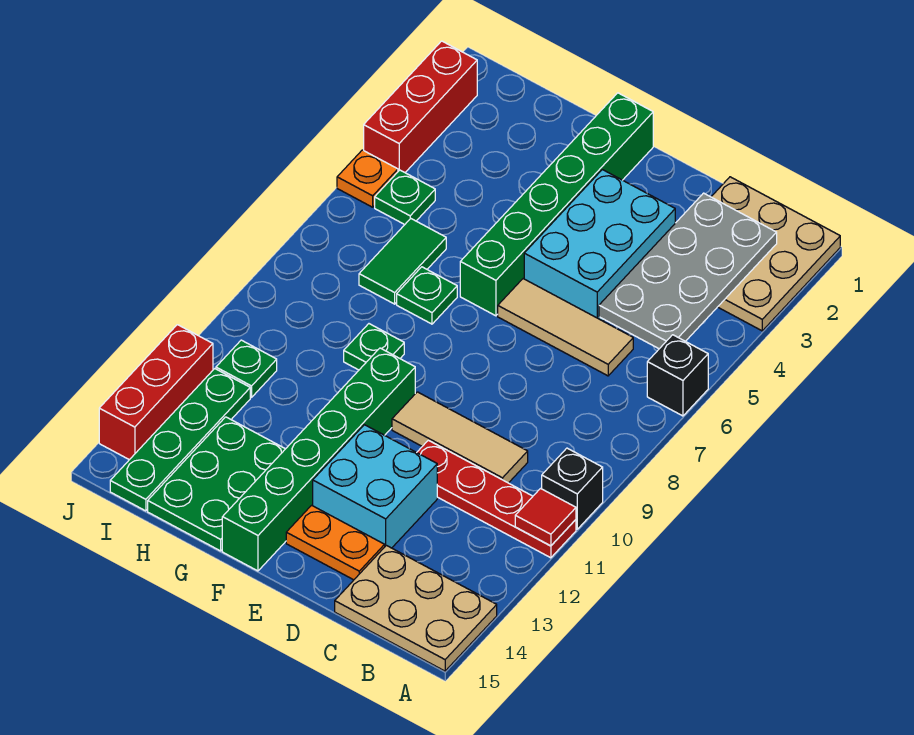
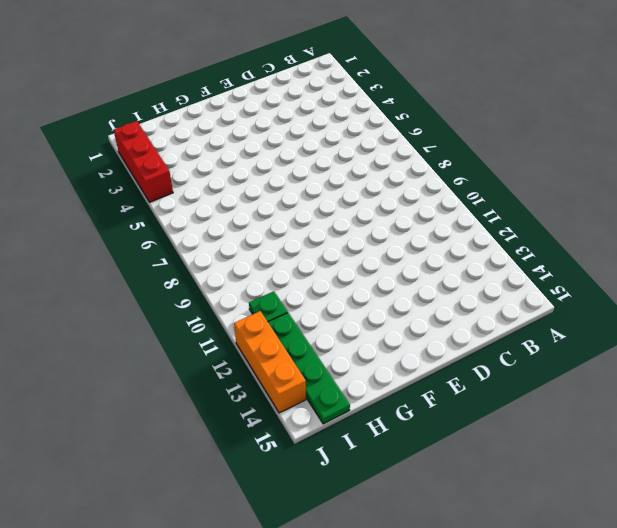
orange 1x3 brick [234,311,306,413] -> red 1x3 brick [99,325,213,460]
none -> tan 3x3 plate [711,177,840,331]
none -> black 1x1 brick [647,335,708,416]
none -> black 1x1 brick [542,448,603,529]

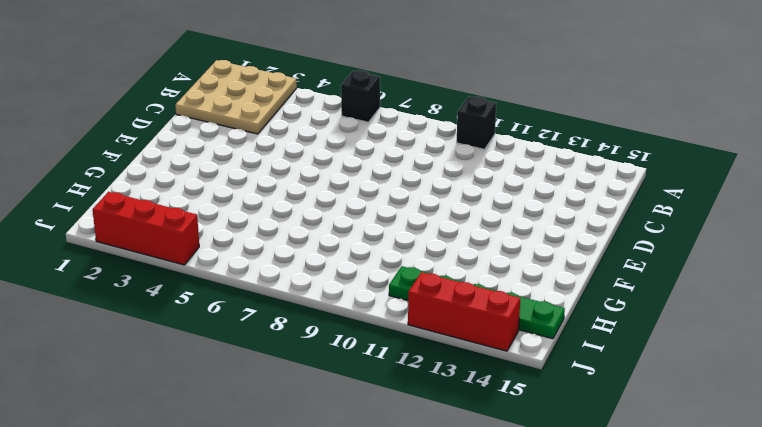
none -> red 1x4 plate [417,440,576,558]
none -> tan 2x3 plate [335,545,497,671]
none -> tan 1x3 tile [498,279,633,376]

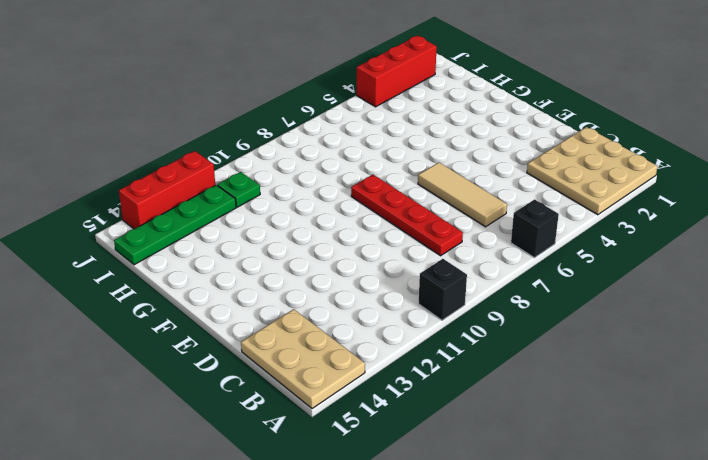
red 1x4 plate [351,175,463,256] -> red 1x4 plate moved to [417,440,576,558]
none -> tan 1x3 tile [392,392,528,483]
none -> cyan 2x3 brick [524,170,675,321]
none -> cyan 2x2 brick [313,425,437,548]

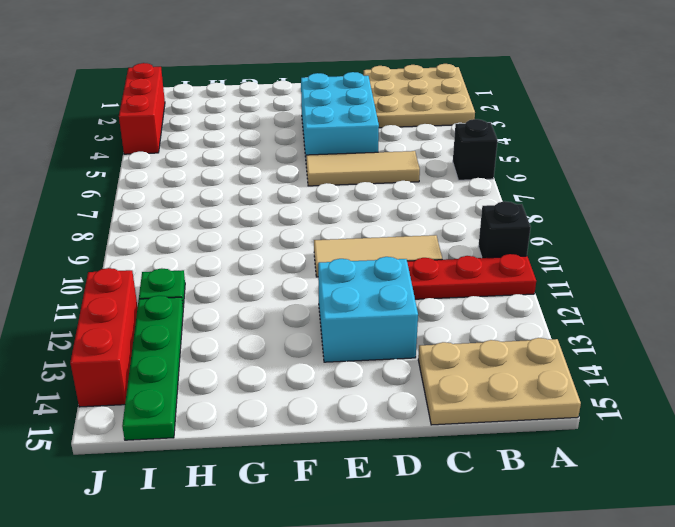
none -> orange 1x2 plate [286,505,385,580]
none -> green 1x6 brick [460,93,653,316]
none -> green 1x6 brick [222,348,415,571]

